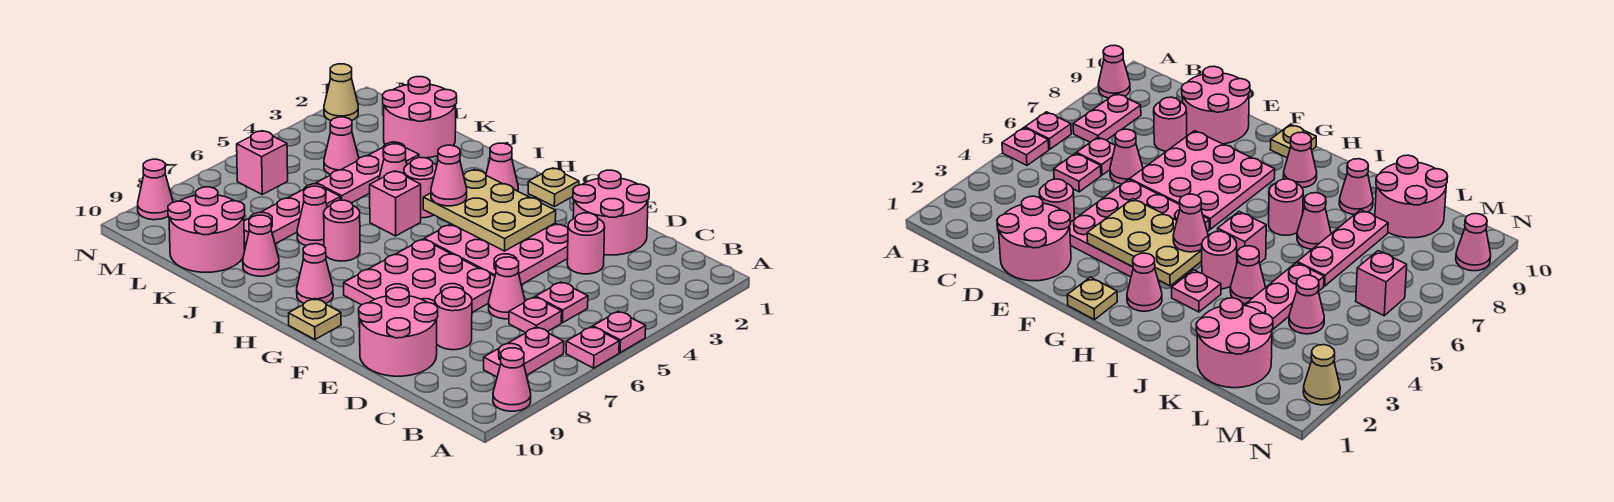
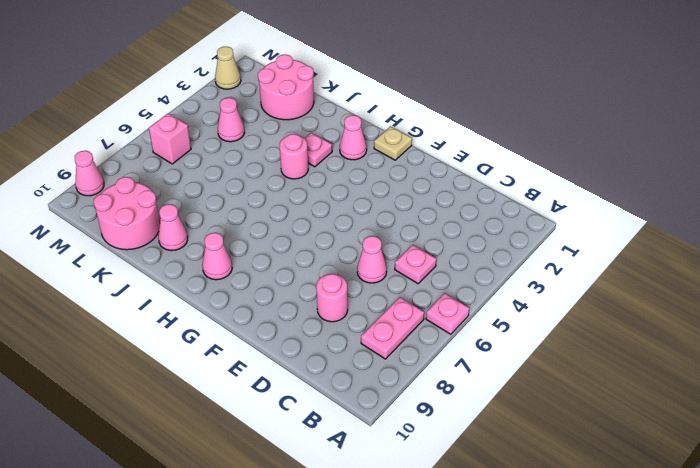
none -> pink 1x1 plate [593,311,646,352]
none -> pink 1x1 cone [493,348,531,411]
none -> pink 1x1 plate [509,297,562,333]
none -> pink 2x2 round brick [573,170,649,255]

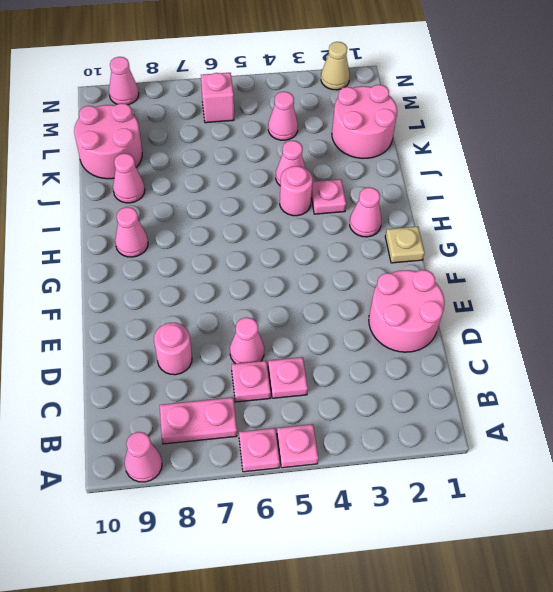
none -> pink 1x1 round brick [567,213,605,274]
none -> pink 2x2 round brick [359,288,438,376]
none -> pink 3x3 plate [424,223,568,285]
none -> pink 3x3 plate [344,239,495,312]

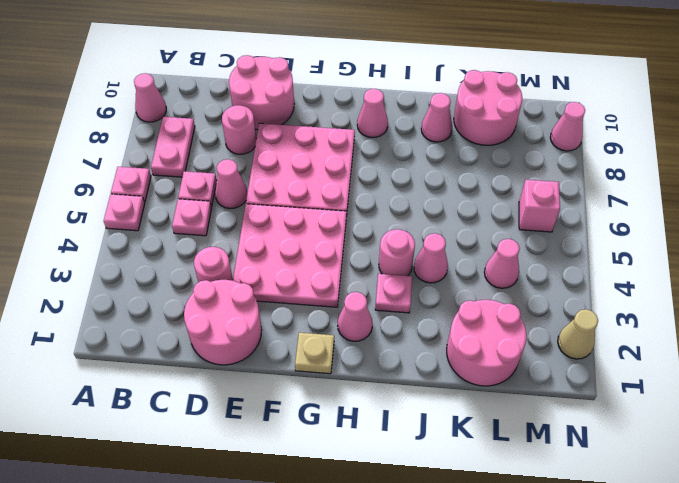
none -> tan 1x1 plate [289,299,341,339]
none -> pink 1x1 brick [370,171,421,236]
none -> pink 1x1 round brick [324,200,360,261]
none -> pink 1x1 cone [297,186,327,246]

